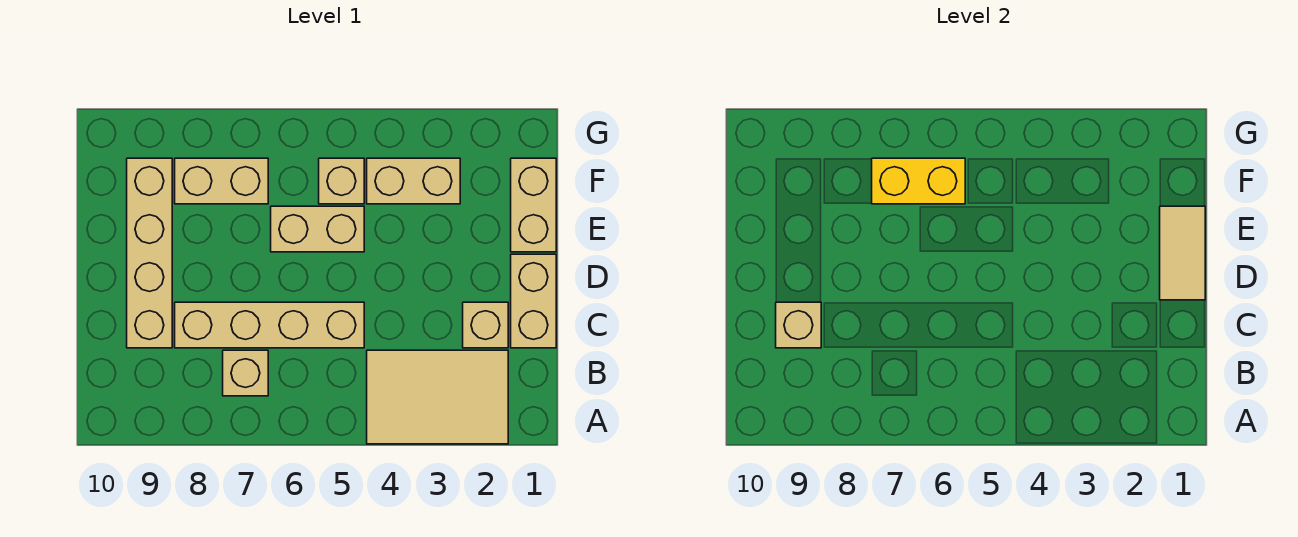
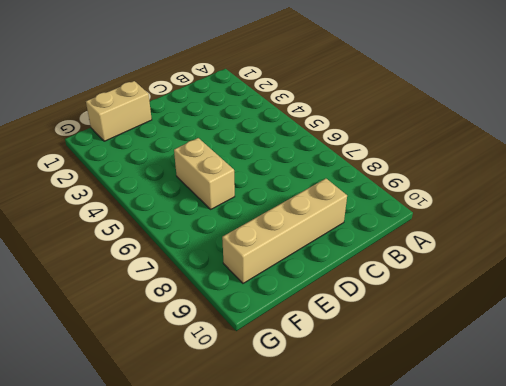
none -> tan 2x3 tile [367,350,508,444]
none -> tan 1x1 brick [223,350,268,396]
none -> tan 1x2 brick [511,254,556,348]

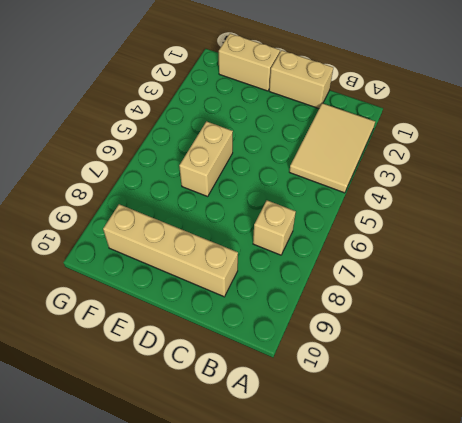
none -> tan 1x1 brick [463,302,508,348]
none -> tan 1x4 brick [175,302,364,348]
none -> tan 1x2 brick [367,158,460,204]

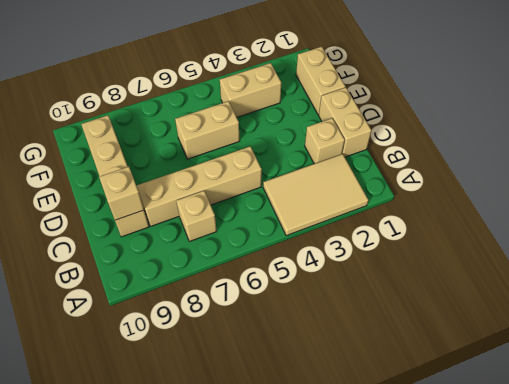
none -> tan 1x1 brick [319,158,364,204]
none -> tan 1x2 brick [175,158,268,204]
none -> tan 1x2 tile [1160,206,1205,300]

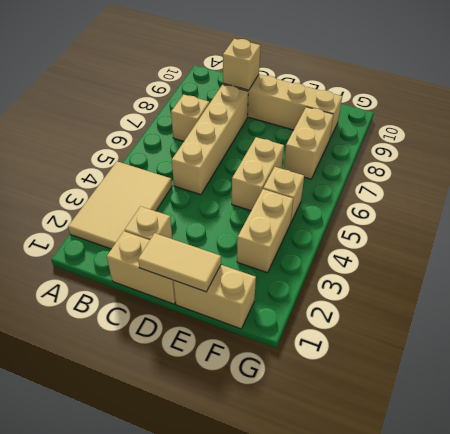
none -> yellow 1x2 brick [872,158,965,204]

